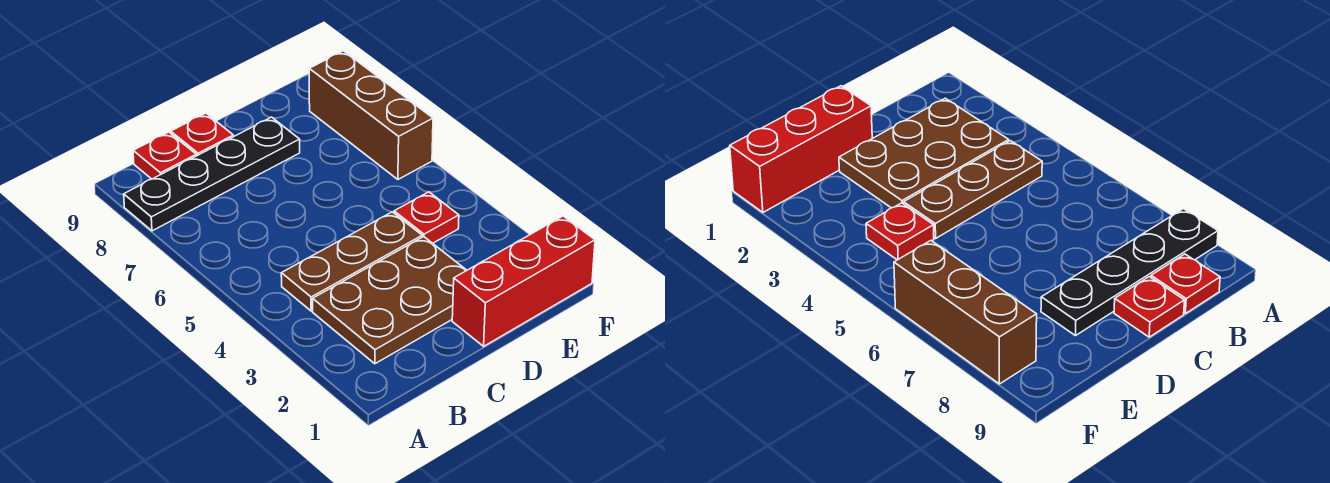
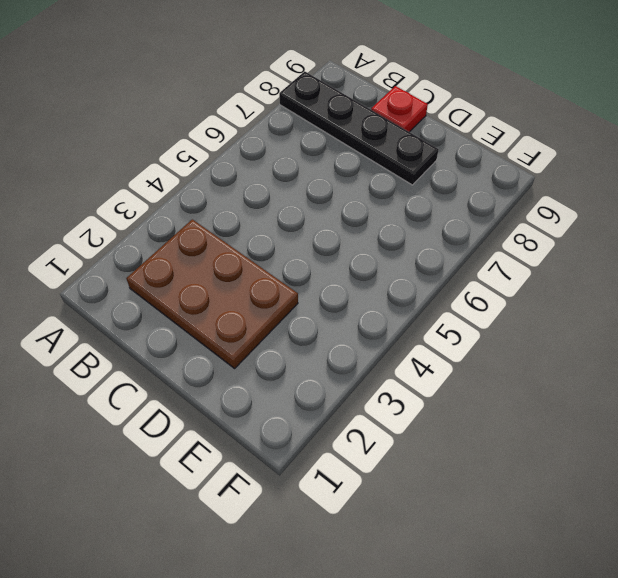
none -> brown 1x3 plate [281,212,422,311]
none -> red 1x1 plate [133,132,196,179]

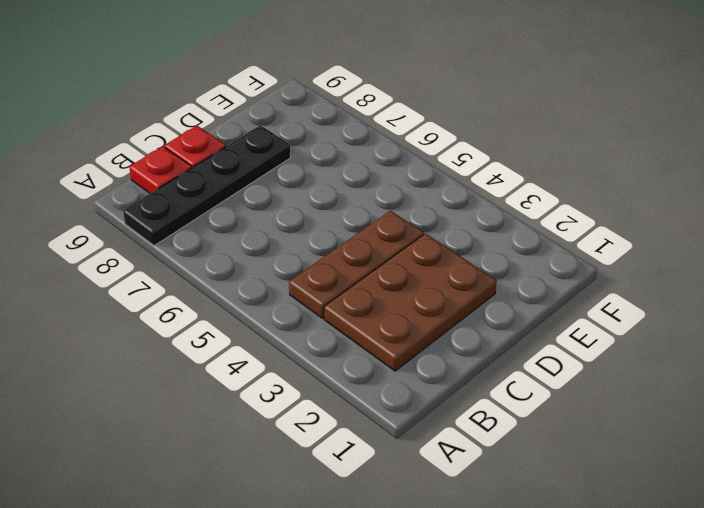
none -> red 1x3 brick [452,216,595,346]
none -> red 1x1 plate [394,192,459,243]

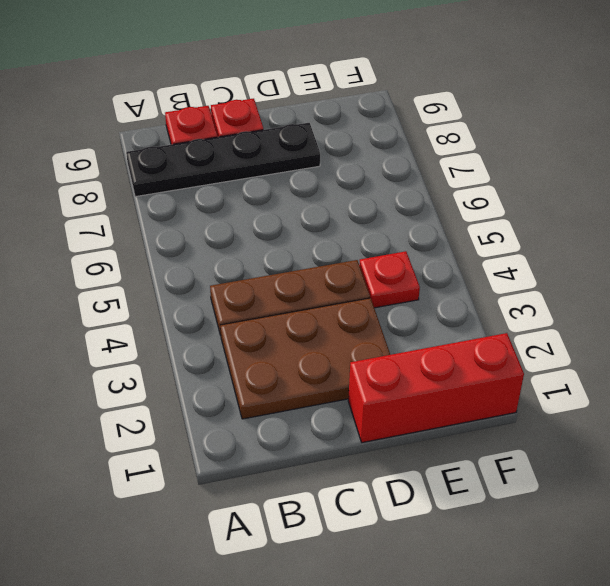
none -> brown 1x3 brick [309,51,433,179]

